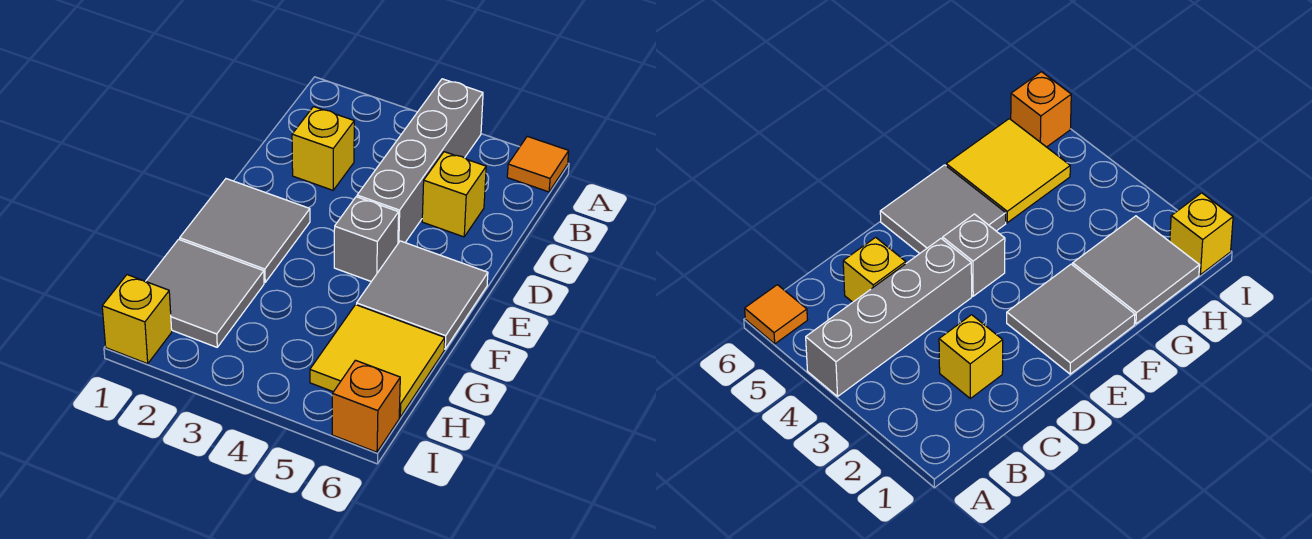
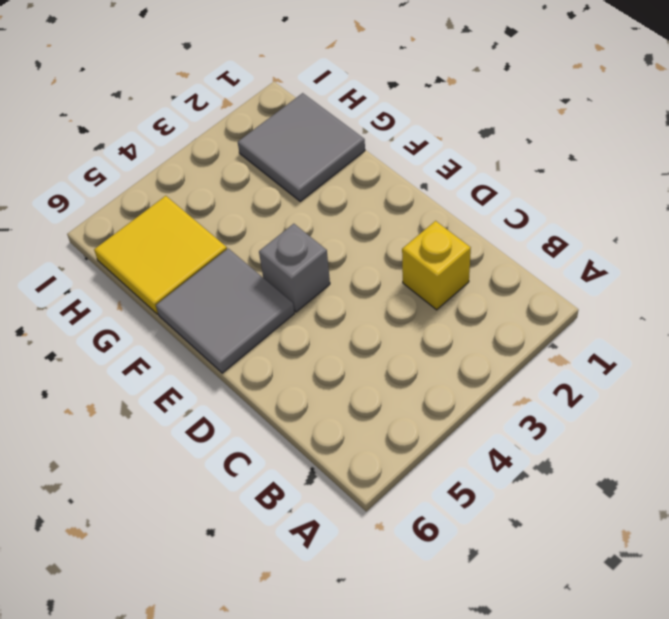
none -> grey 1x4 brick [357,79,483,243]
none -> orange 1x1 tile [507,136,569,192]

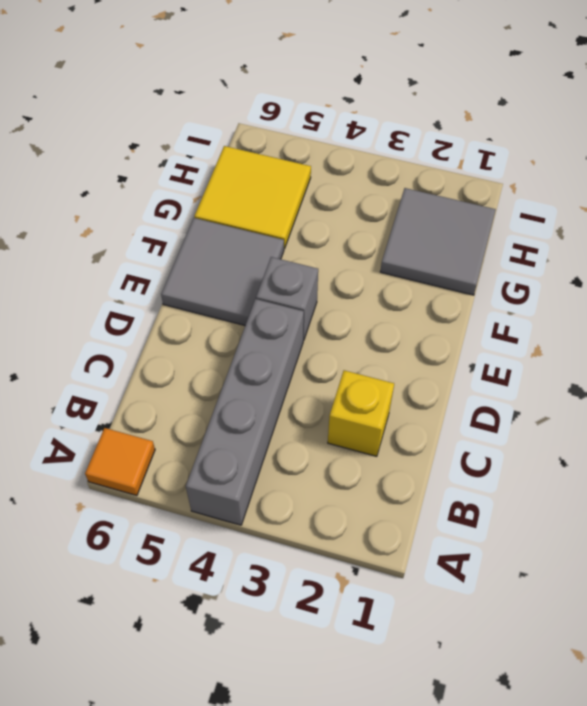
none -> yellow 1x1 brick [422,152,486,237]
none -> grey 2x2 tile [180,179,310,282]

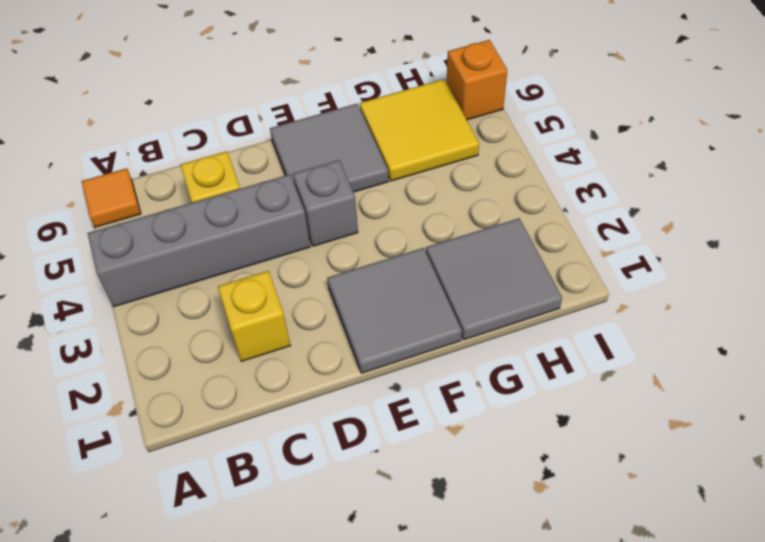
none -> yellow 1x1 brick [102,275,172,364]

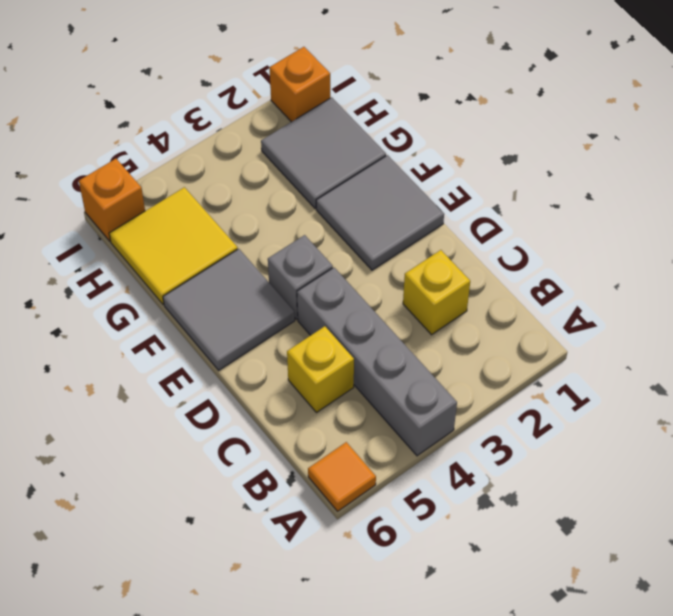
orange 1x1 brick [269,47,330,122] -> yellow 1x1 brick [102,275,172,364]

